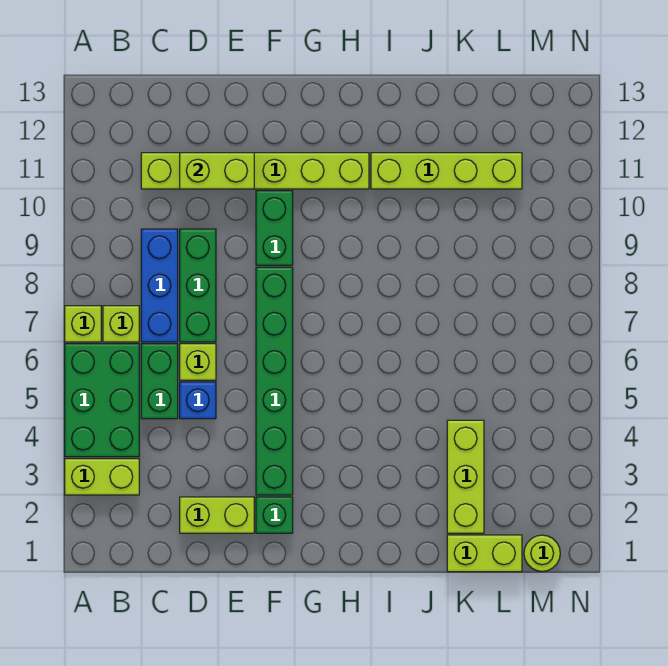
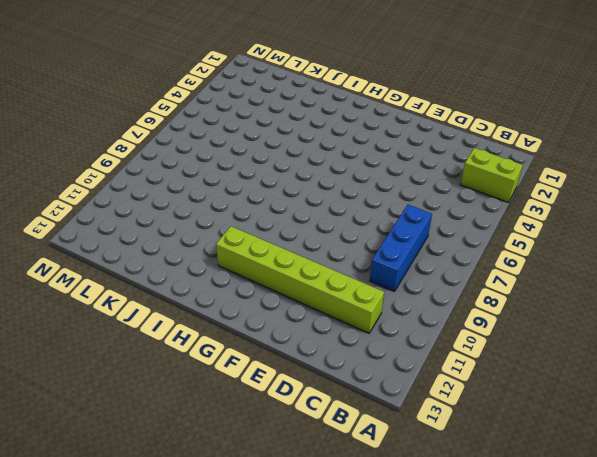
none -> green 2x3 brick [65,344,139,457]
none -> lime 1x1 brick [65,306,101,342]
none -> lime 1x1 brick [103,306,139,342]

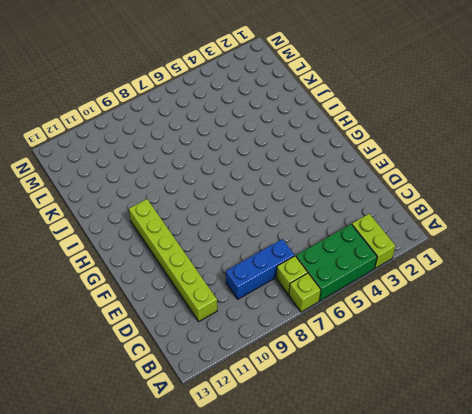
none -> green 1x2 brick [141,344,178,419]
none -> lime 1x2 brick [180,497,254,533]
none -> blue 1x1 brick [180,382,216,419]

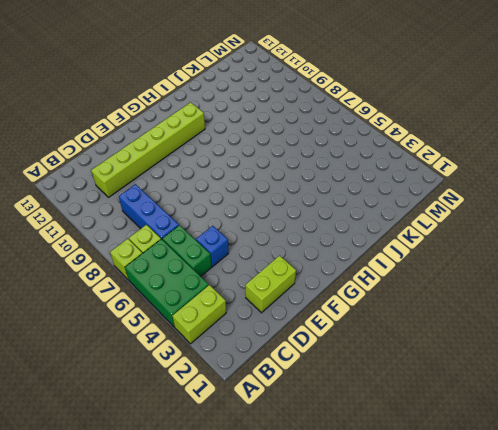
none -> lime 1x1 brick [180,344,216,380]
none -> green 1x3 brick [180,229,216,342]
none -> green 1x1 brick [256,497,293,533]

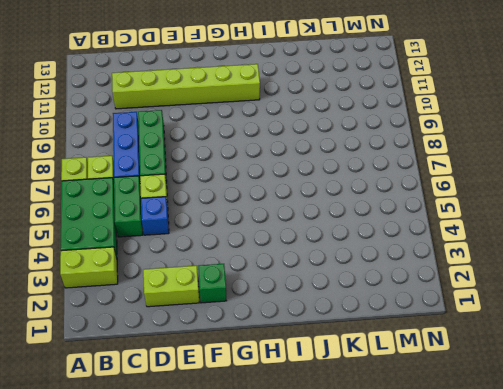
none -> green 1x6 brick [256,267,293,495]
none -> green 1x2 brick [256,191,293,265]
none -> lime 1x4 brick [371,153,522,189]

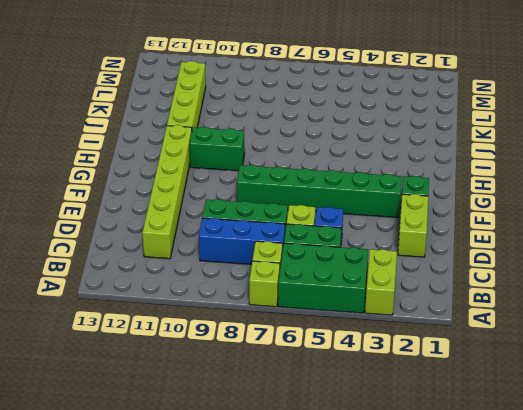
green 1x2 brick [190,127,245,171] -> green 1x2 brick moved to [256,191,293,265]
none -> lime 1x2 brick [447,535,522,572]
none -> lime 1x3 brick [447,420,484,533]
none -> lime 1x1 round brick [524,535,560,572]

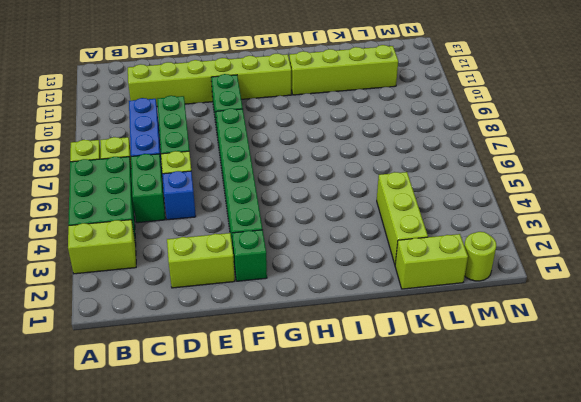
none -> lime 1x2 brick [180,153,254,189]

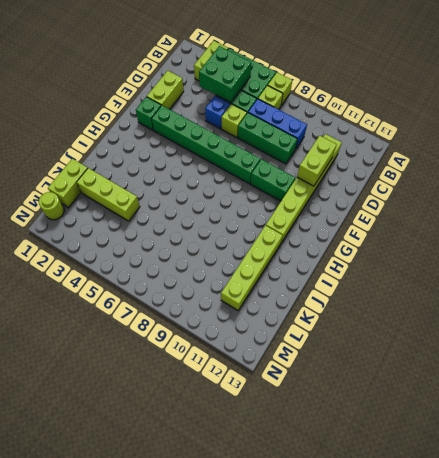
green 2x2 brick [199,46,251,102] -> none

